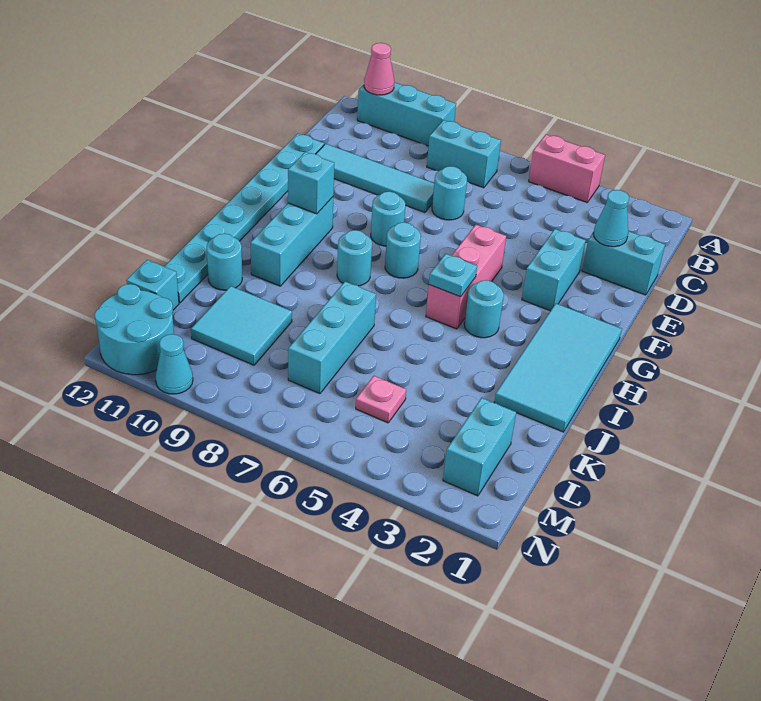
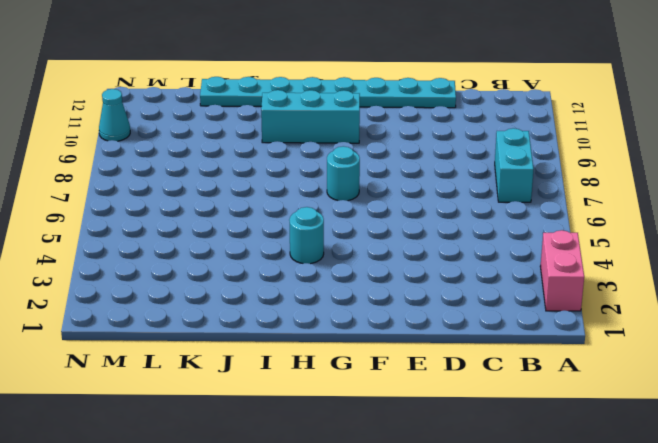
pink 1x2 brick [540,230,584,311] -> pink 1x2 brick moved to [529,135,605,202]
none -> cyan 1x3 brick [357,82,456,146]
none -> cyan 1x2 brick [582,231,665,295]
none -> cyan 1x1 round brick [432,166,467,220]

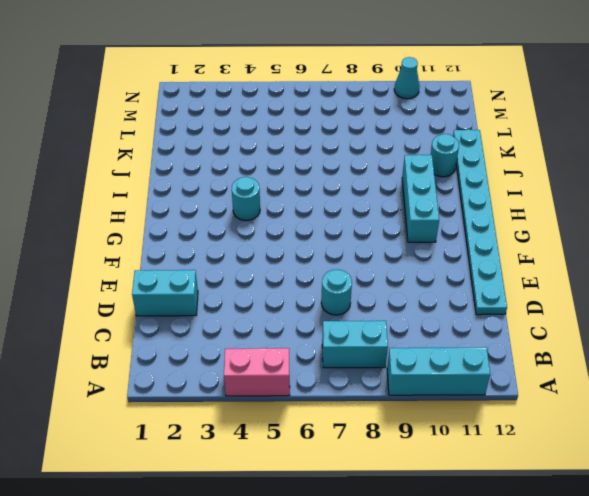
none -> cyan 1x4 tile [316,144,434,213]
none -> cyan 1x2 brick [522,229,586,311]
none -> pink 1x3 brick [426,225,506,329]

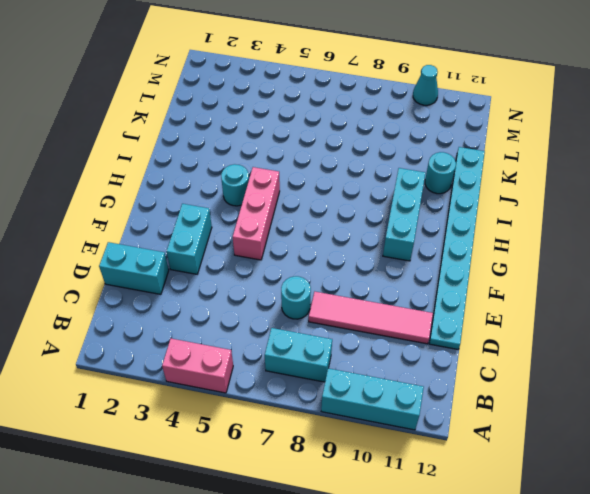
pink 1x4 tile [309,292,433,344] -> cyan 1x4 tile [316,144,434,213]
none -> cyan 1x1 round brick [371,192,405,246]
none -> cyan 2x4 tile [494,304,622,432]
none -> cyan 1x1 round brick [385,222,421,278]

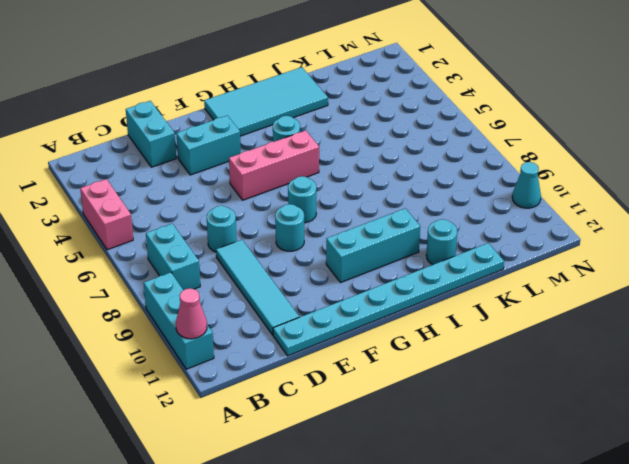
none -> cyan 1x1 round brick [337,230,372,286]
none -> cyan 1x3 brick [288,282,376,394]
none -> cyan 2x2 tile [191,286,292,365]

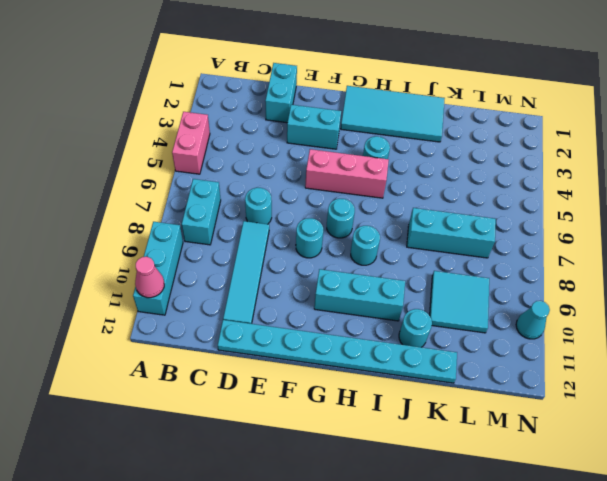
none -> cyan 1x2 brick [443,398,516,496]
none -> pink 1x1 plate [356,376,406,423]
none -> cyan 1x1 brick [127,260,179,310]

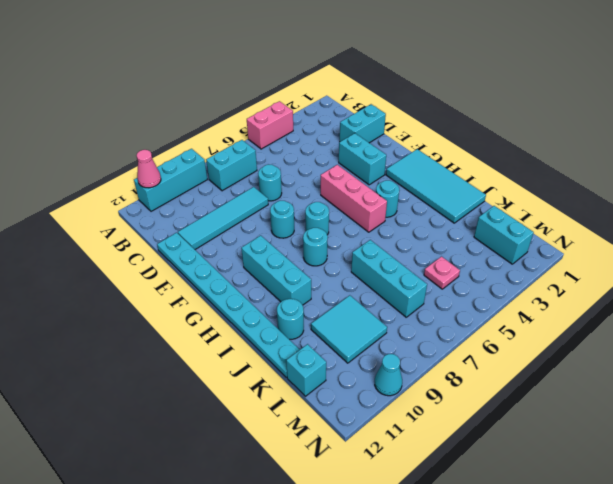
none -> cyan 2x2 round brick [94,284,174,375]
none -> cyan 1x1 cone [593,190,629,247]
none -> cyan 1x1 brick [288,152,334,214]

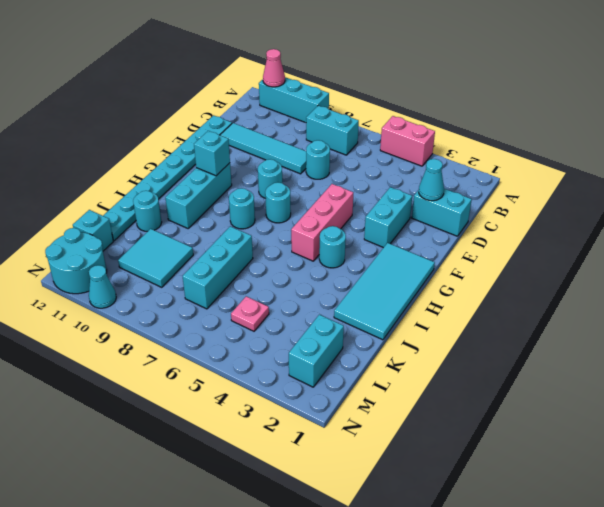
none -> cyan 1x1 plate [429,254,477,297]

